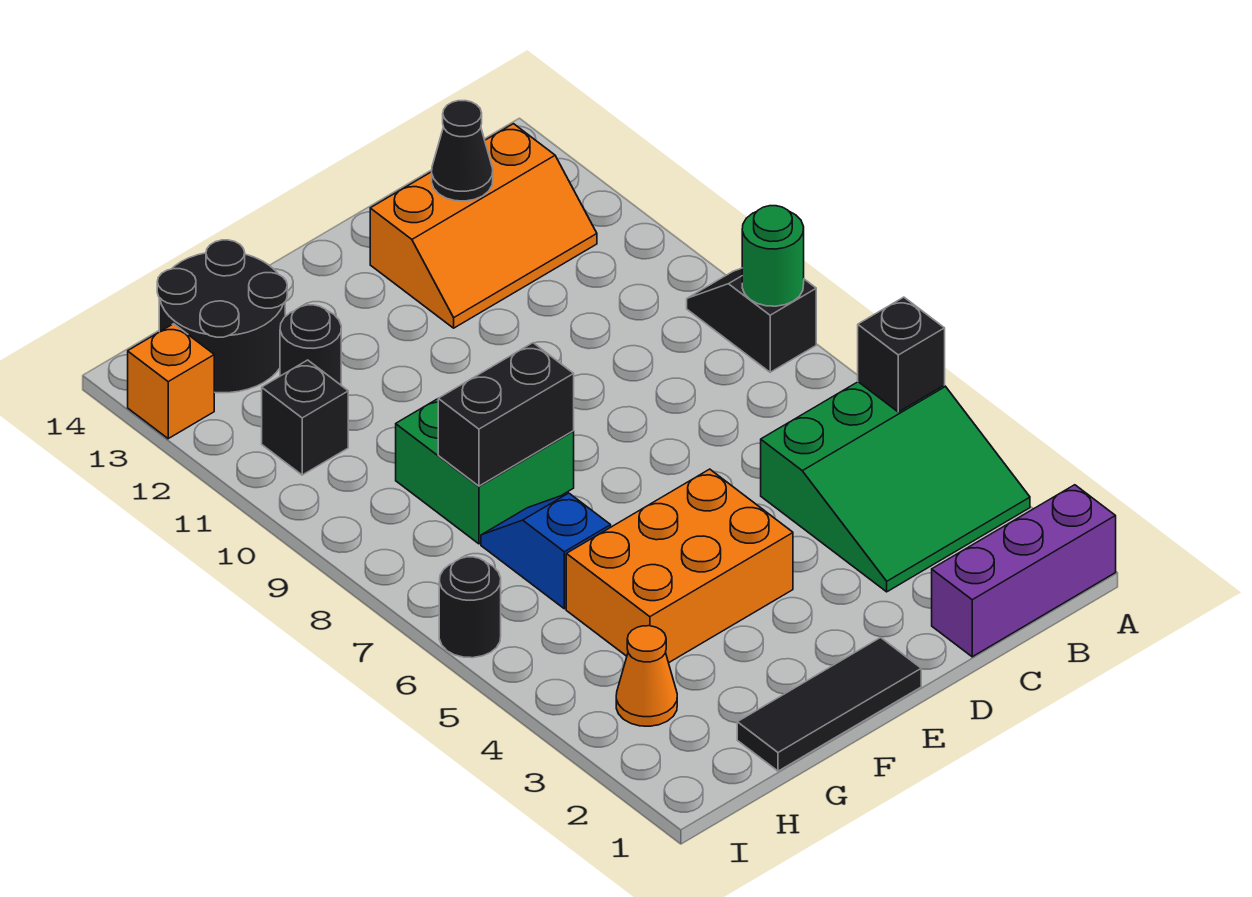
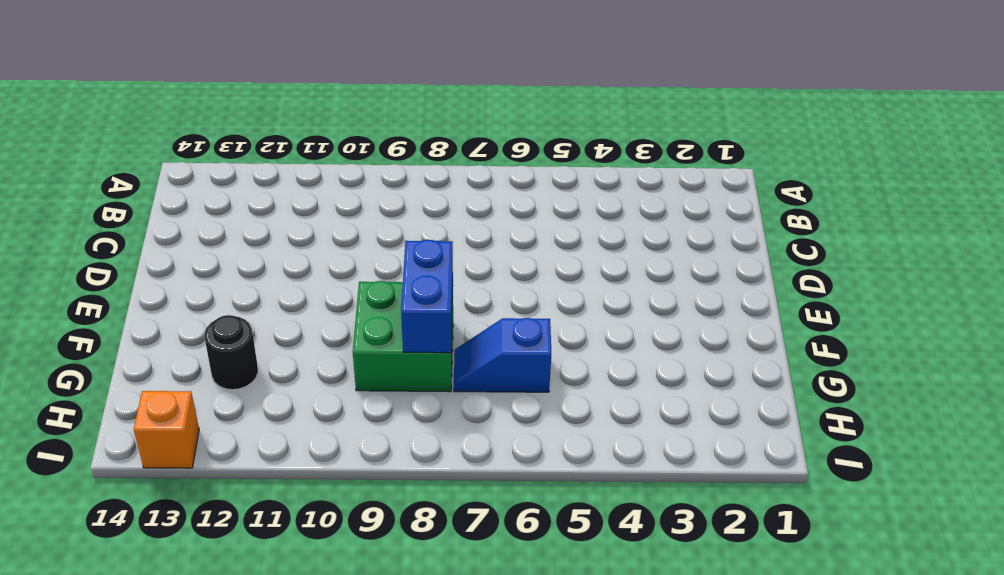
blue 1x2 brick [401,240,453,353] -> black 1x2 brick [438,343,574,486]
none -> purple 1x3 brick [932,485,1116,657]
none -> green 3x3 slope [761,382,1030,592]
none -> black 1x2 slope [687,268,816,372]

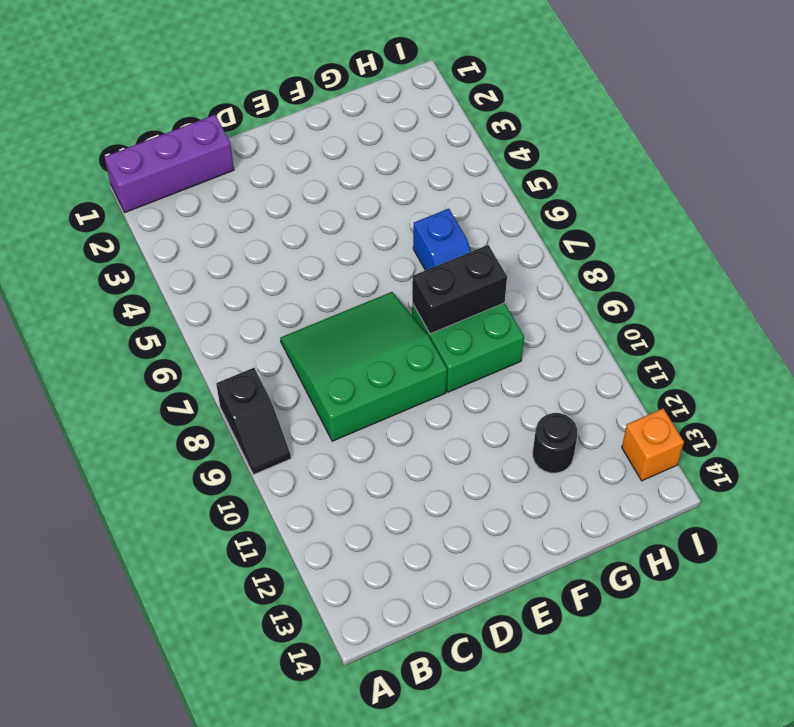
green 3x3 slope [280,292,447,441] -> green 3x3 slope moved to [761,382,1030,592]
none -> orange 2x3 slope [370,124,597,328]
none -> black 1x3 tile [737,638,921,771]
none -> orange 2x3 brick [566,469,793,663]

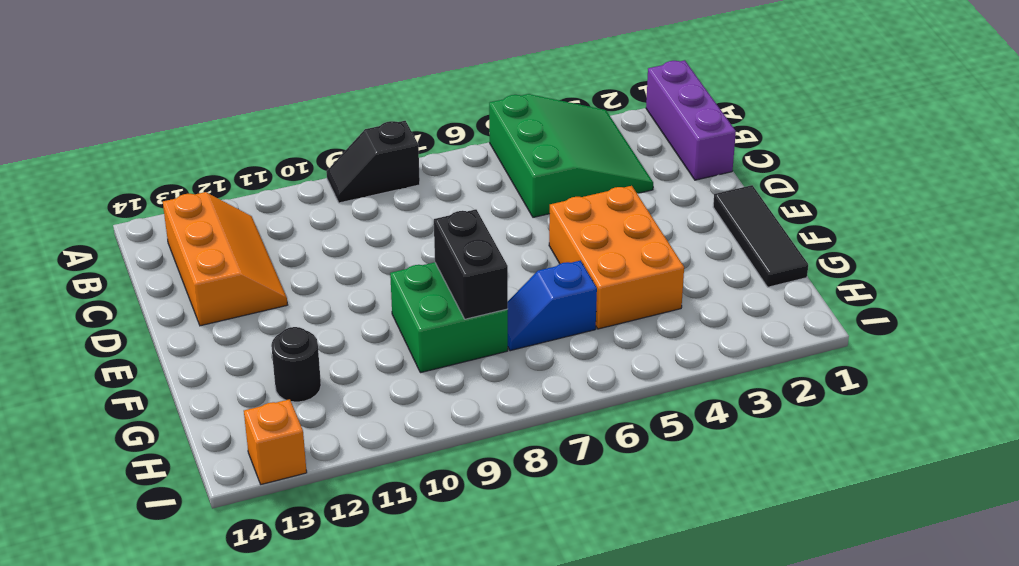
none -> black 2x2 round brick [157,240,287,393]
none -> orange 1x1 cone [616,626,677,726]
none -> black 1x1 brick [262,360,348,475]

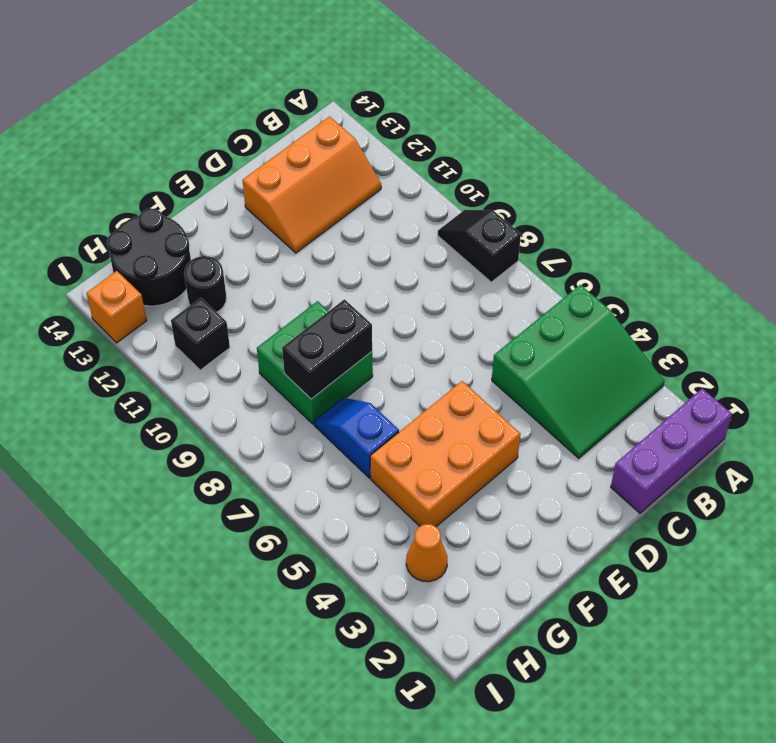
none -> black 1x3 tile [737,638,921,771]
none -> black 1x1 round brick [439,557,501,658]
none -> black 1x1 brick [858,297,945,412]

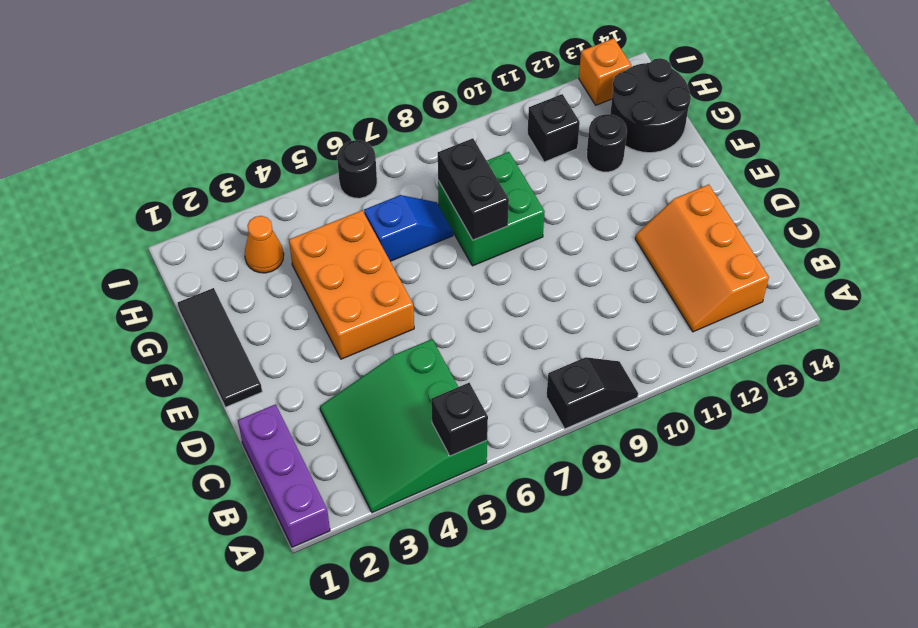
none -> green 1x1 round brick [742,206,804,306]
none -> black 1x1 cone [432,101,493,201]

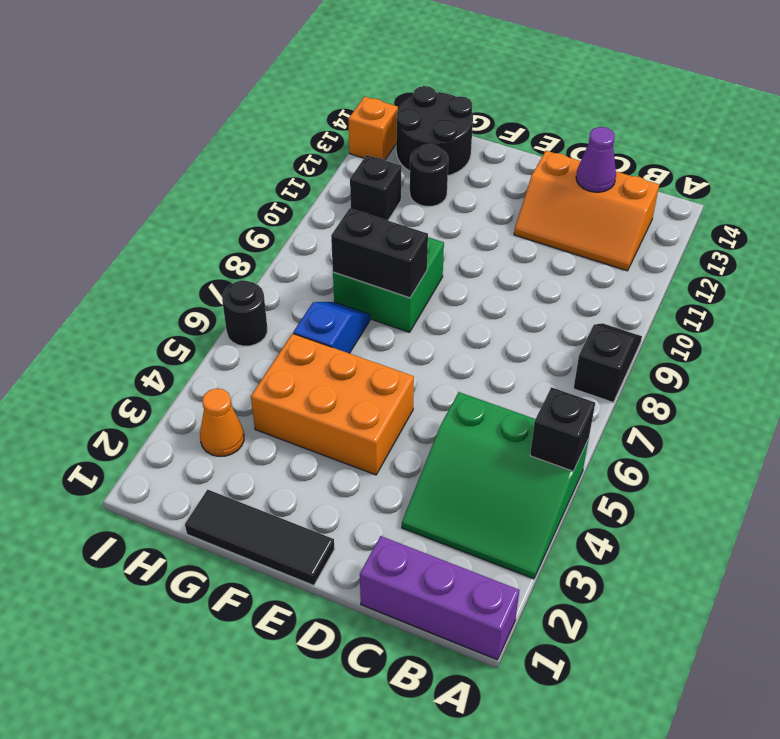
purple 1x1 cone [576,127,616,192] -> black 1x1 cone [432,101,493,201]
none -> green 1x1 round brick [742,206,804,306]

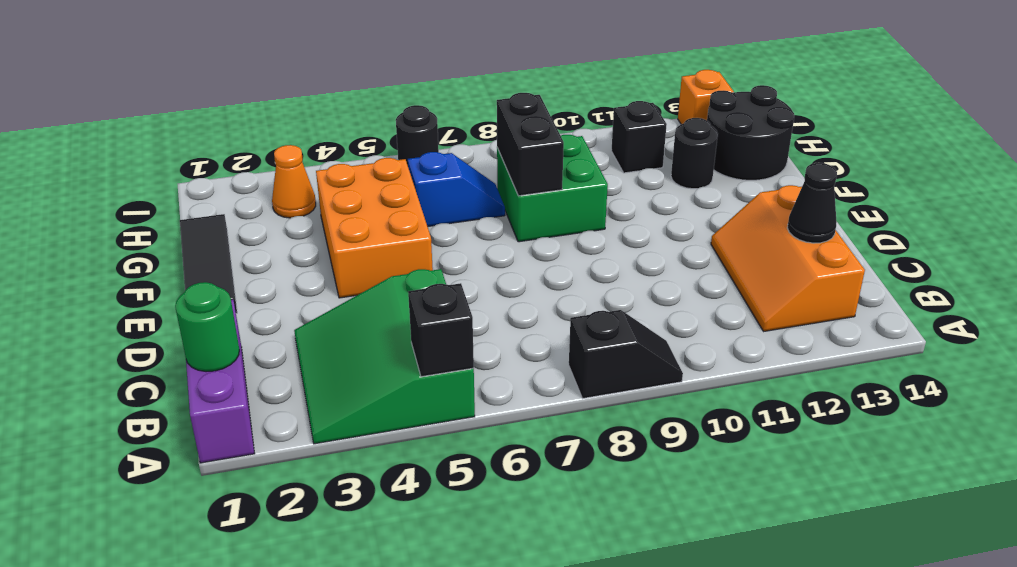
green 1x1 round brick [175,282,239,372] -> green 1x1 round brick moved to [742,206,804,306]

